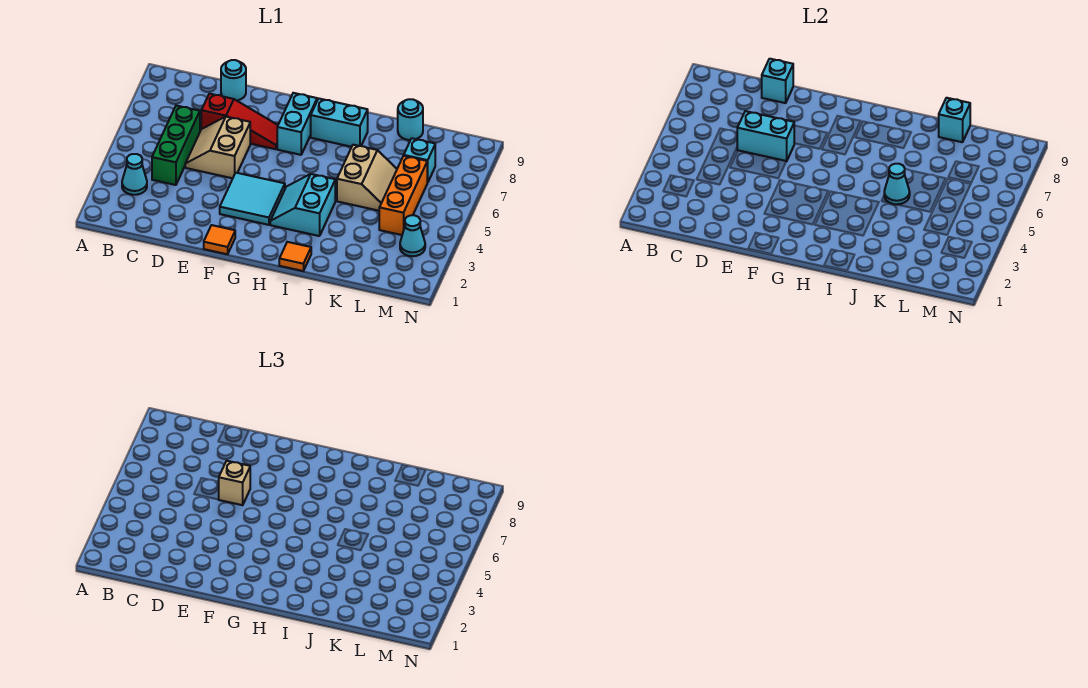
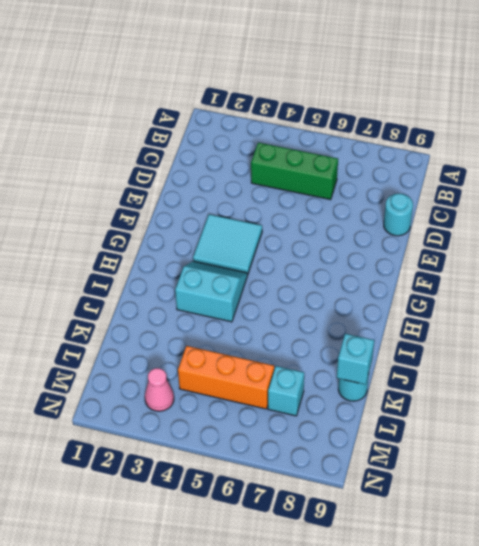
pink 1x1 cone [145,368,174,411] -> cyan 1x1 cone [400,215,425,256]
none -> cyan 1x1 cone [122,154,147,195]
none -> tan 2x2 slope [185,117,250,178]
none -> red 1x3 slope [201,94,278,149]

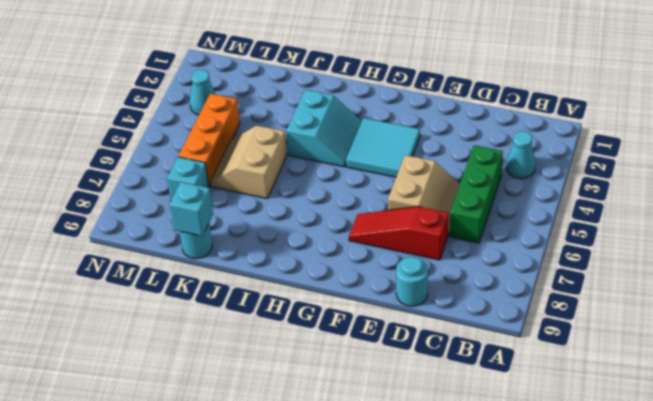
none -> orange 1x1 tile [204,225,235,254]
none -> cyan 1x2 brick [277,93,317,155]
none -> cyan 1x2 brick [311,98,368,147]

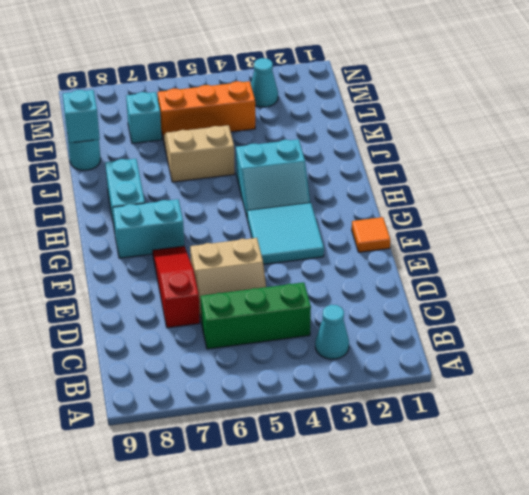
none -> cyan 1x1 round brick [221,60,246,101]
none -> orange 1x1 tile [279,242,311,271]
none -> cyan 1x2 brick [737,111,794,161]

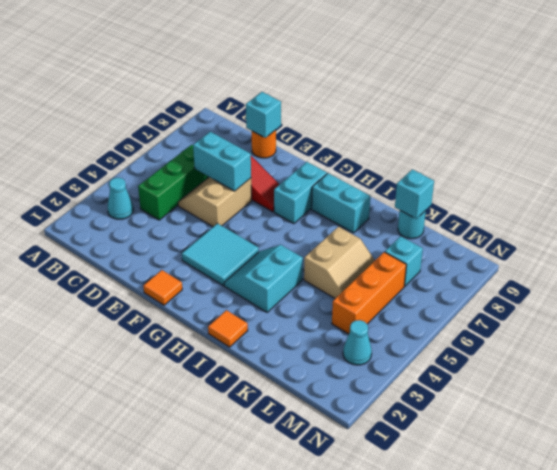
orange 1x1 round brick [252,130,276,158] -> cyan 1x1 round brick [221,60,246,101]
none -> cyan 1x1 cone [884,164,910,204]
none -> tan 1x1 brick [218,461,250,505]

